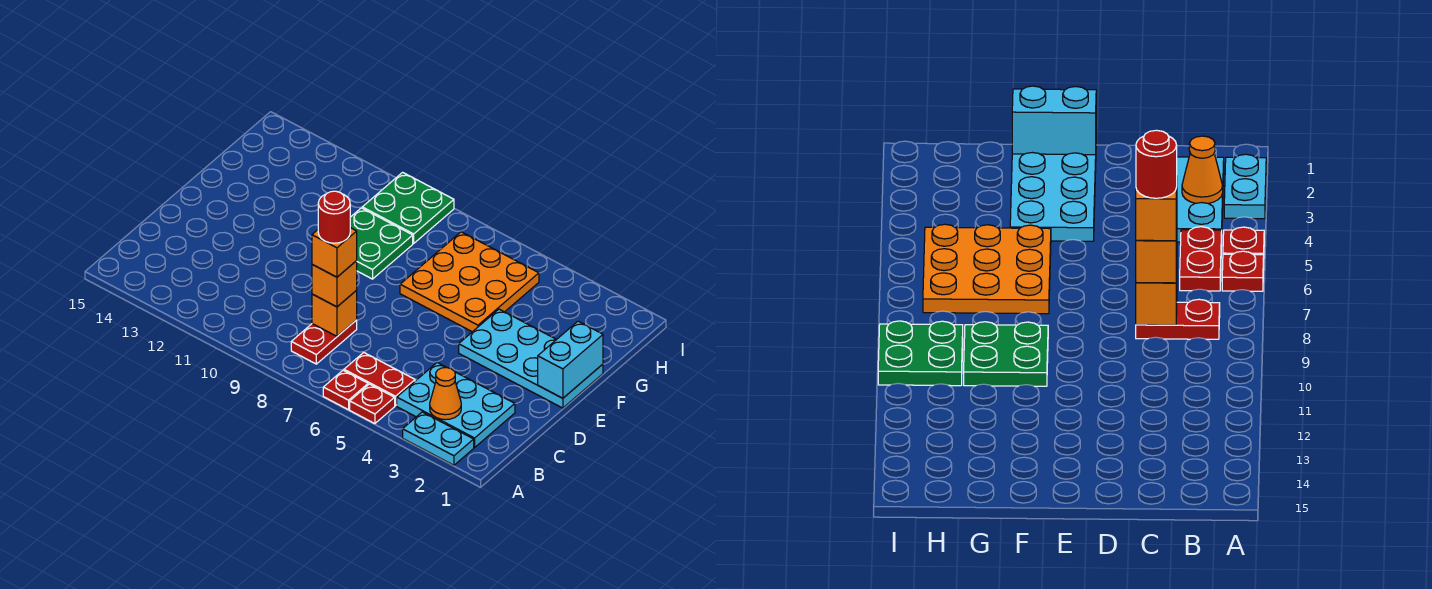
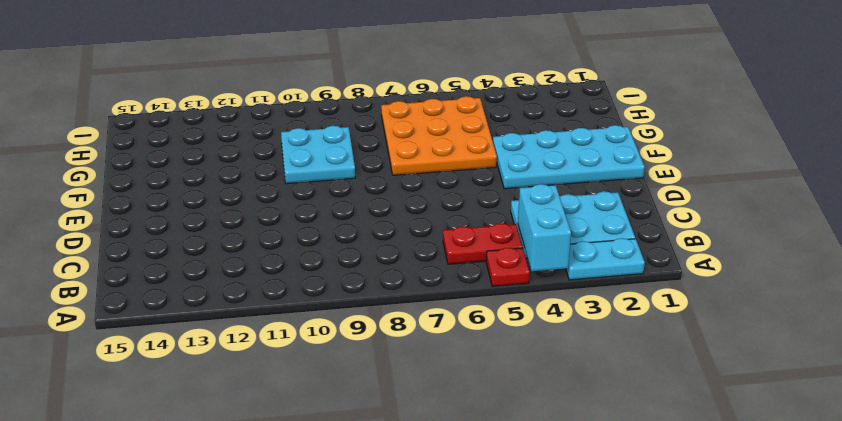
cyan 1x2 brick [518,184,571,271] -> cyan 1x2 brick moved to [538,321,603,398]
cyan 2x2 plate [281,126,355,184] -> green 2x2 plate [350,208,413,279]
none -> red 1x1 plate [323,370,368,410]
none -> red 1x2 plate [291,320,357,364]
none -> green 2x2 plate [362,172,454,243]

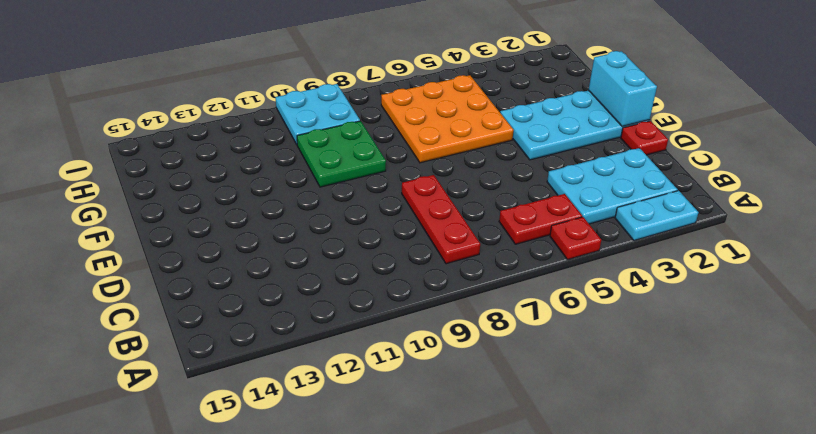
red 1x3 plate [402,175,480,264] -> red 1x2 plate [291,320,357,364]
red 1x1 plate [621,121,668,155] -> red 1x1 plate moved to [323,370,368,410]
cyan 2x2 plate [276,84,360,145] -> green 2x2 plate [362,172,454,243]
none -> orange 1x1 cone [430,368,461,420]
none -> orange 1x1 brick [312,291,357,336]
none -> orange 1x1 brick [312,261,357,307]

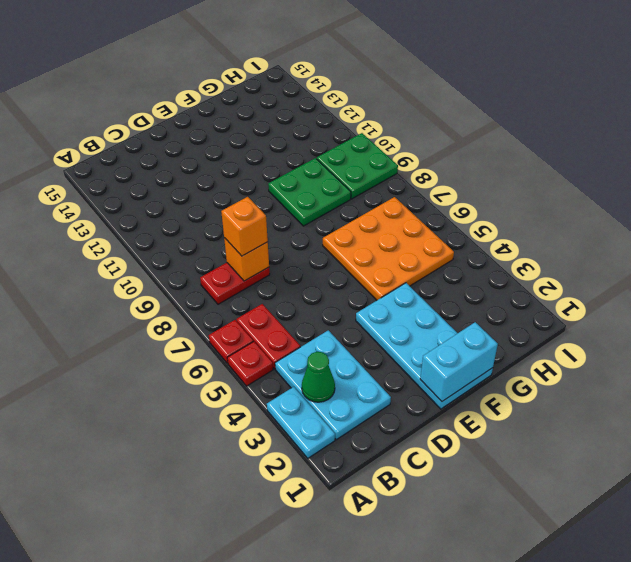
green 1x1 cone [302,352,335,402] -> orange 1x1 cone [430,368,461,420]
none -> orange 1x1 brick [312,228,357,277]
none -> red 1x1 round brick [318,191,350,243]

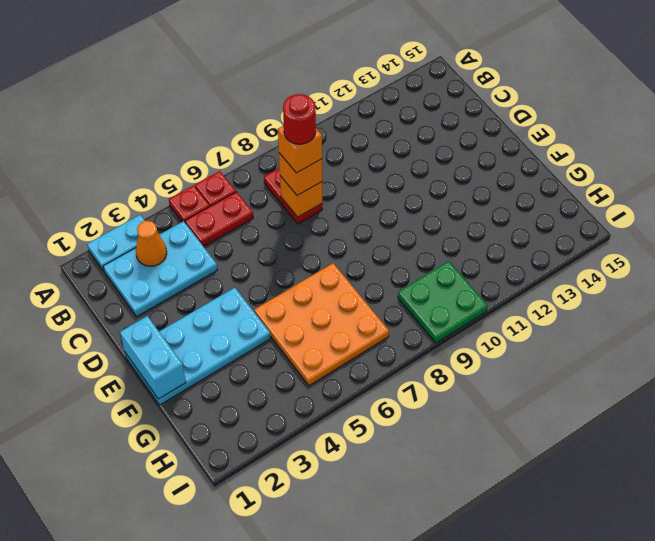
none -> green 2x2 plate [350,208,413,279]

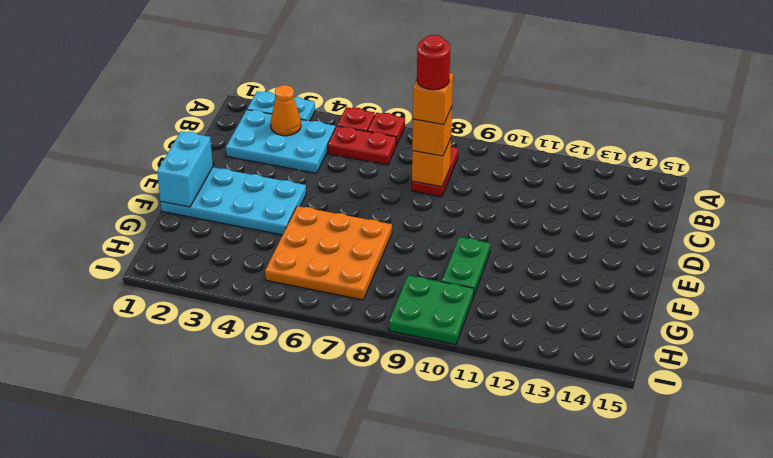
green 1x2 plate [442,237,490,297] -> green 2x2 plate [350,208,413,279]

